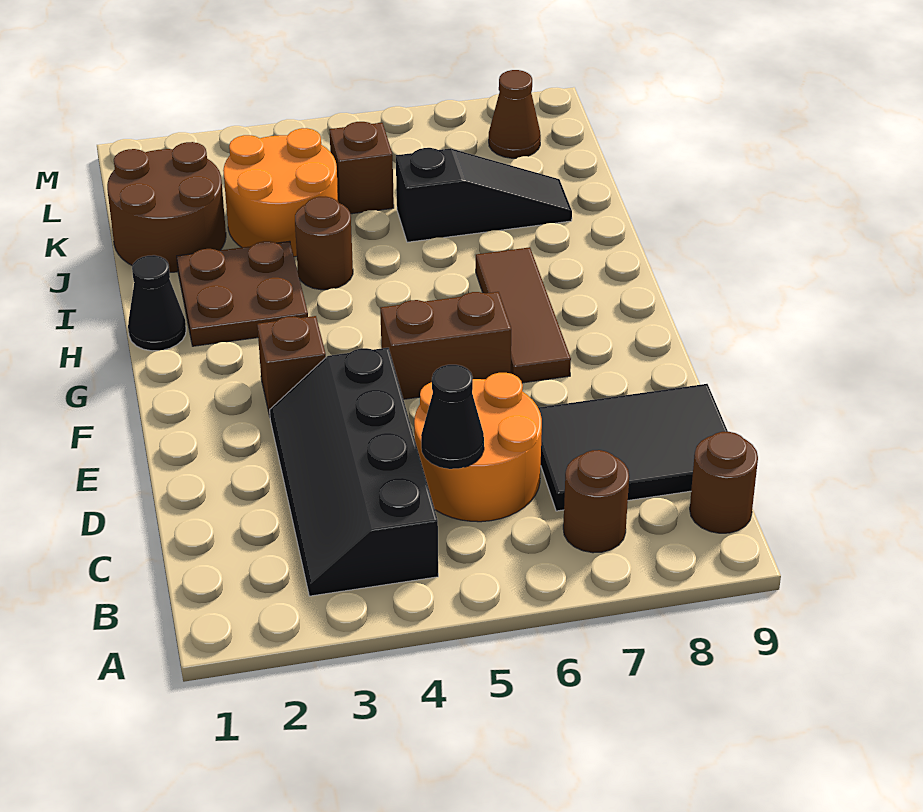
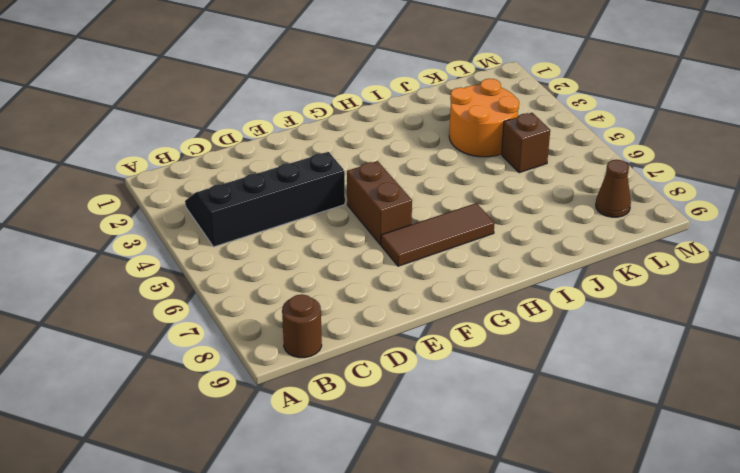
none -> brown 1x1 round brick [563,450,629,553]
none -> orange 2x2 round brick [414,373,542,522]
none -> black 2x3 tile [538,384,728,511]

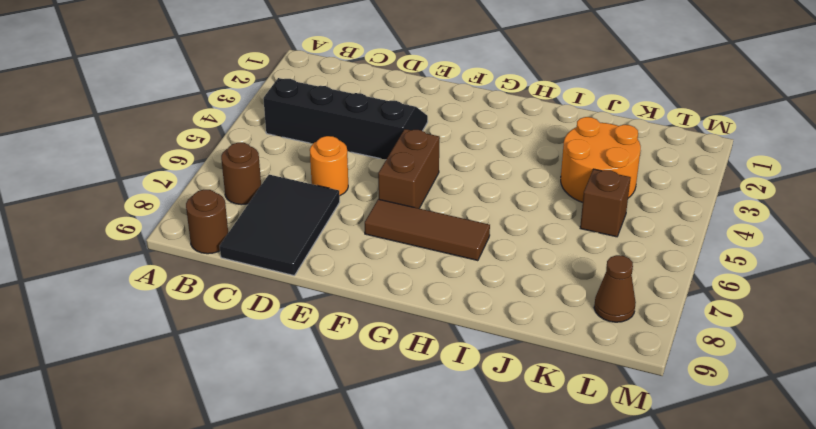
orange 1x1 round brick [310,136,348,196] -> orange 2x2 round brick [414,373,542,522]
none -> brown 1x1 brick [257,316,326,416]
none -> black 1x1 cone [128,255,186,351]
none -> brown 2x2 plate [177,241,308,346]

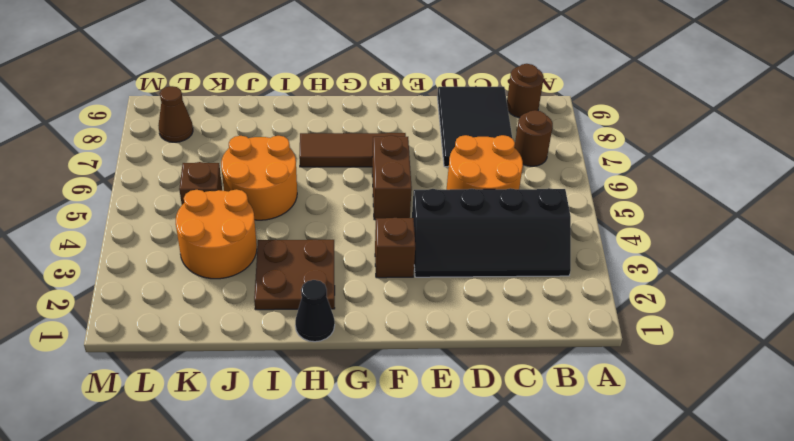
orange 2x2 round brick [221,136,297,220] -> black 1x3 slope [396,148,572,242]
none -> brown 1x1 round brick [295,196,353,290]
none -> brown 2x2 round brick [107,142,226,273]
none -> black 1x1 cone [421,365,484,469]

